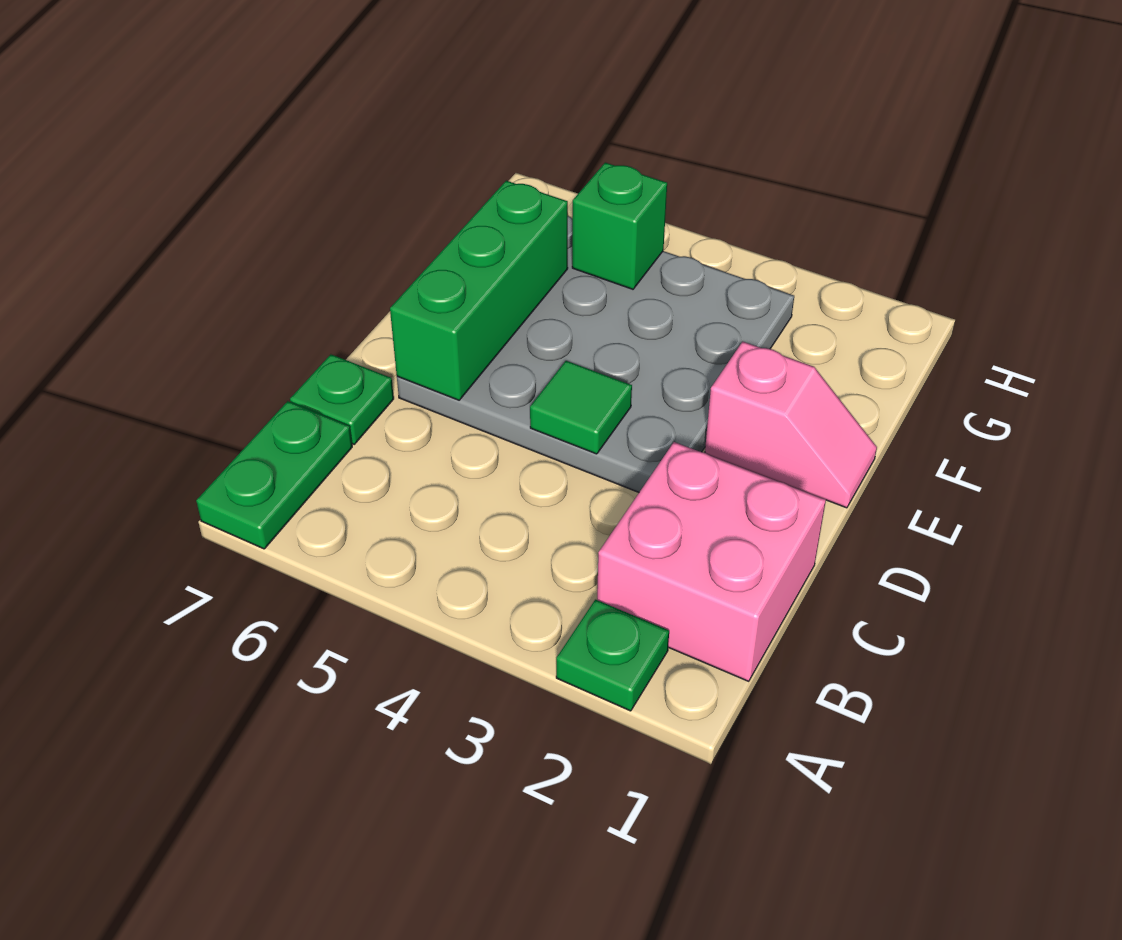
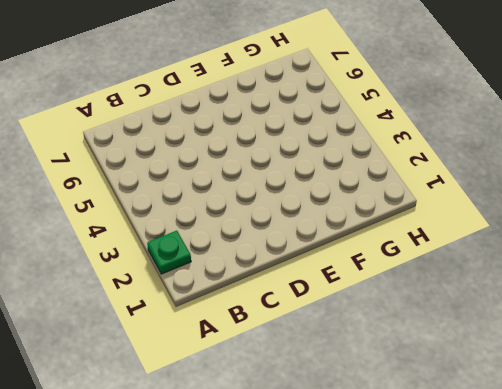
none -> green 1x2 plate [196,401,352,549]
none -> pink 2x2 brick [597,442,826,681]

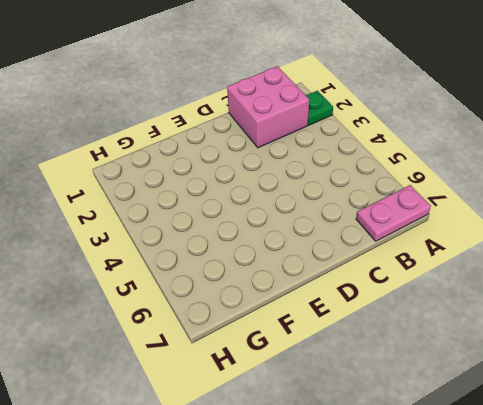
pink 1x2 plate [356,185,431,241] -> green 1x2 plate [196,401,352,549]
none -> green 1x1 plate [290,354,394,444]
none -> grey 4x4 plate [397,216,794,492]

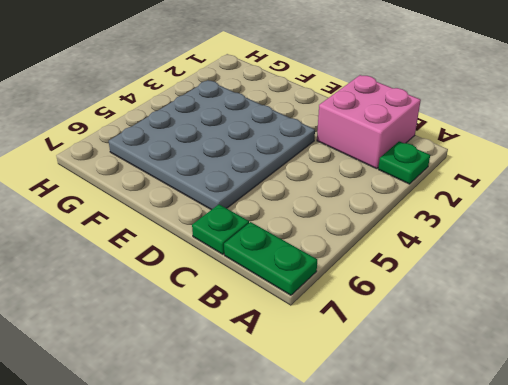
none -> pink 1x2 slope [705,342,877,508]
none -> green 1x1 tile [530,361,632,454]

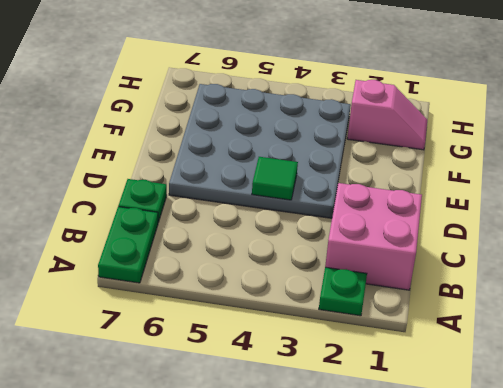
pink 1x2 slope [347,80,427,150] -> pink 1x2 slope moved to [705,342,877,508]
none -> green 1x3 brick [390,181,568,400]
none -> green 1x1 brick [572,162,667,289]

